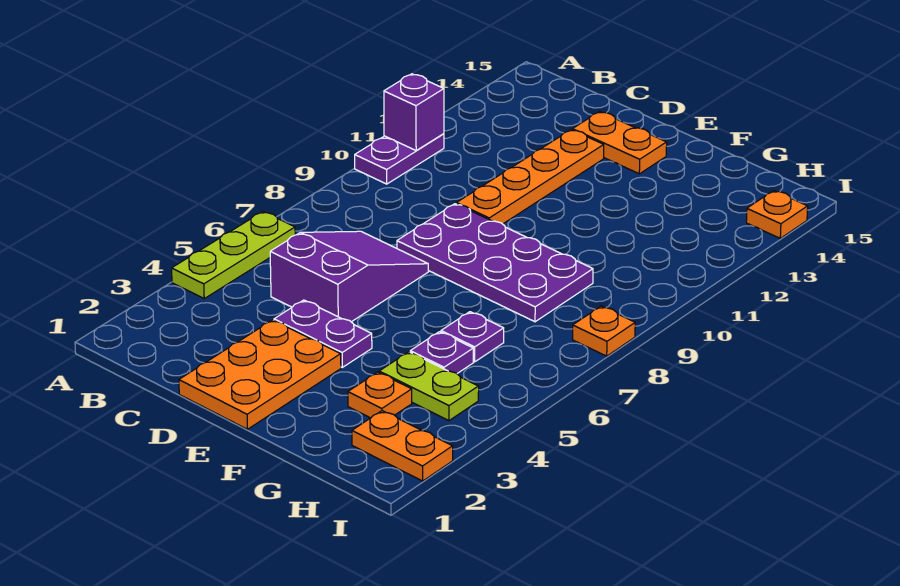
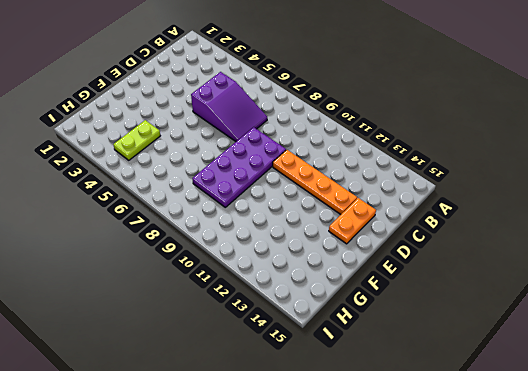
none -> lime 1x3 plate [172,212,295,298]
none -> purple 1x2 plate [355,134,444,184]
none -> orange 2x3 plate [179,320,341,429]

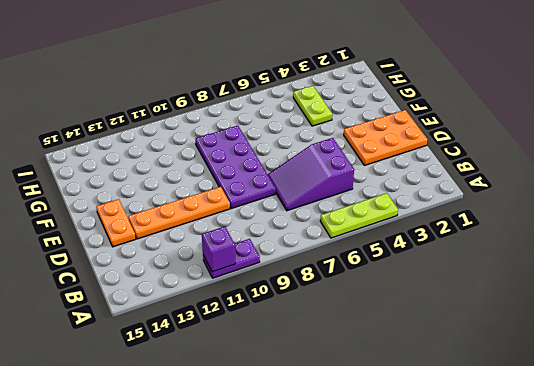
none -> purple 1x2 plate [274,300,372,367]
none -> orange 1x1 plate [348,372,412,418]
none -> purple 1x1 plate [410,332,473,373]

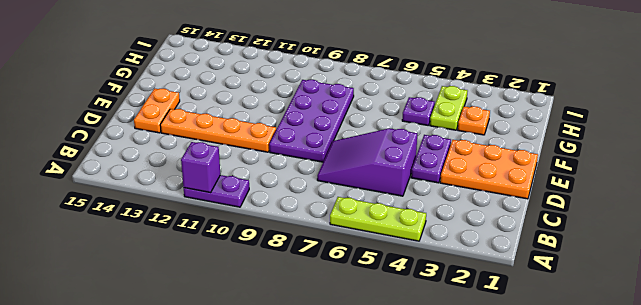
none -> purple 1x1 plate [441,312,504,362]
none -> orange 1x2 plate [352,411,453,481]
none -> orange 1x1 plate [572,306,635,356]

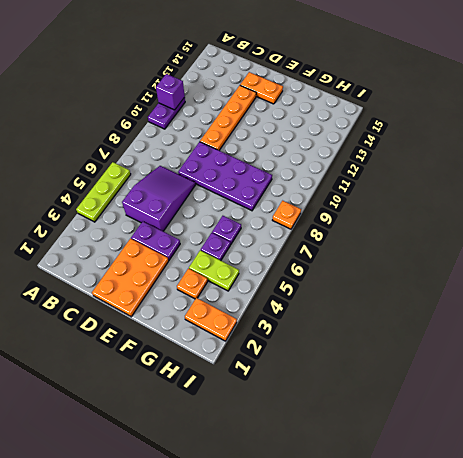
none -> orange 1x1 plate [746,191,808,238]

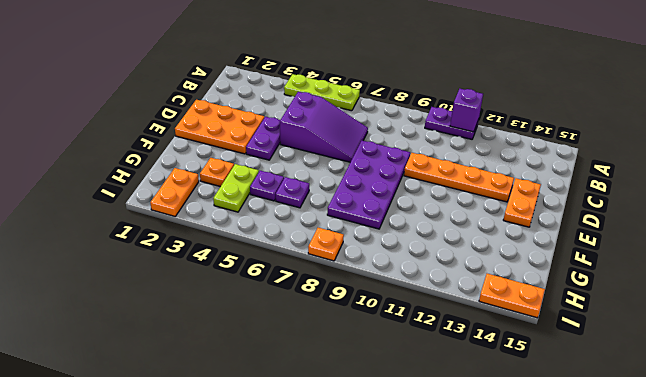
orange 1x2 plate [479,274,545,318] -> orange 1x1 plate [746,191,808,238]

